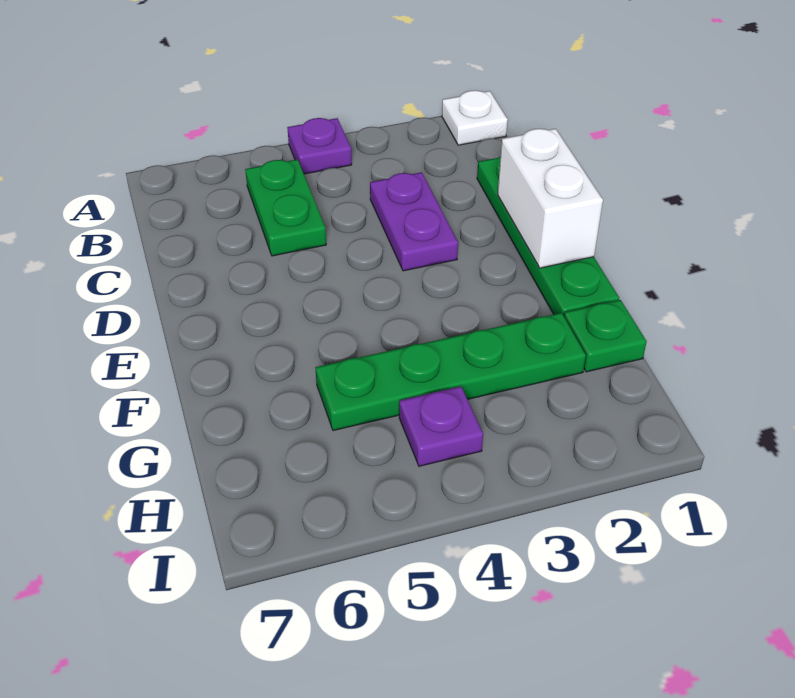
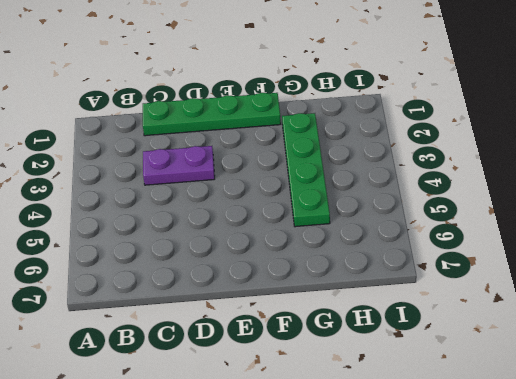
none -> white 1x1 plate [442,90,508,145]
none -> purple 1x1 plate [287,118,352,174]

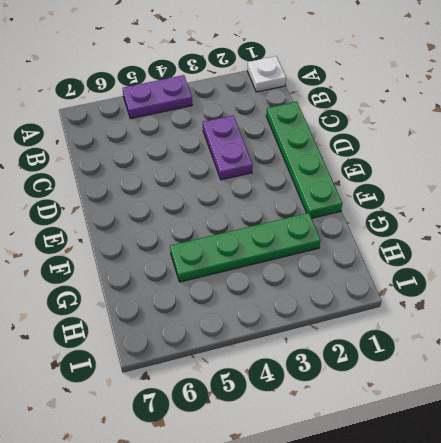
purple 1x2 plate [122,75,192,119] -> purple 1x1 plate [287,118,352,174]
none -> green 1x2 plate [245,159,326,256]
none -> green 1x1 plate [564,300,647,372]

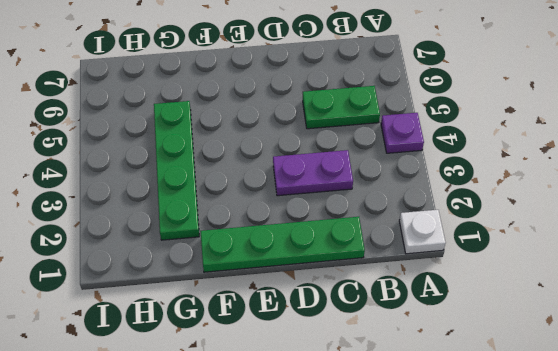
none -> green 1x1 plate [564,300,647,372]
none -> purple 1x1 plate [399,386,483,466]

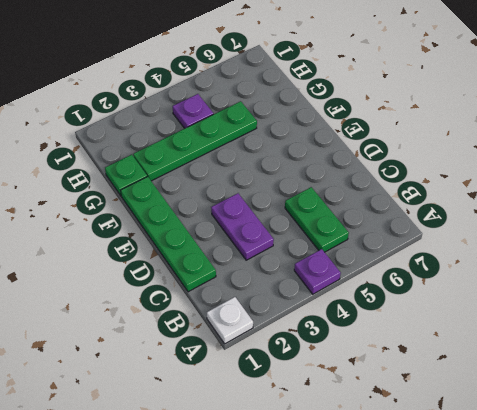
none -> white 1x2 brick [498,129,603,268]

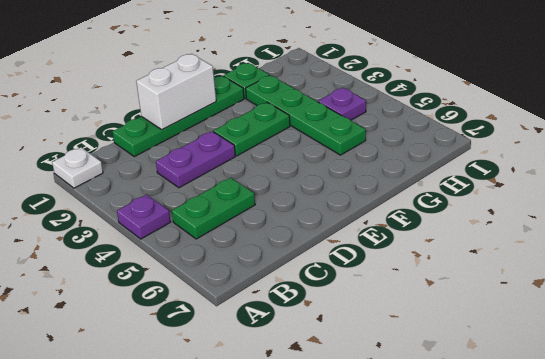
green 1x2 plate [214,102,290,156] -> none

